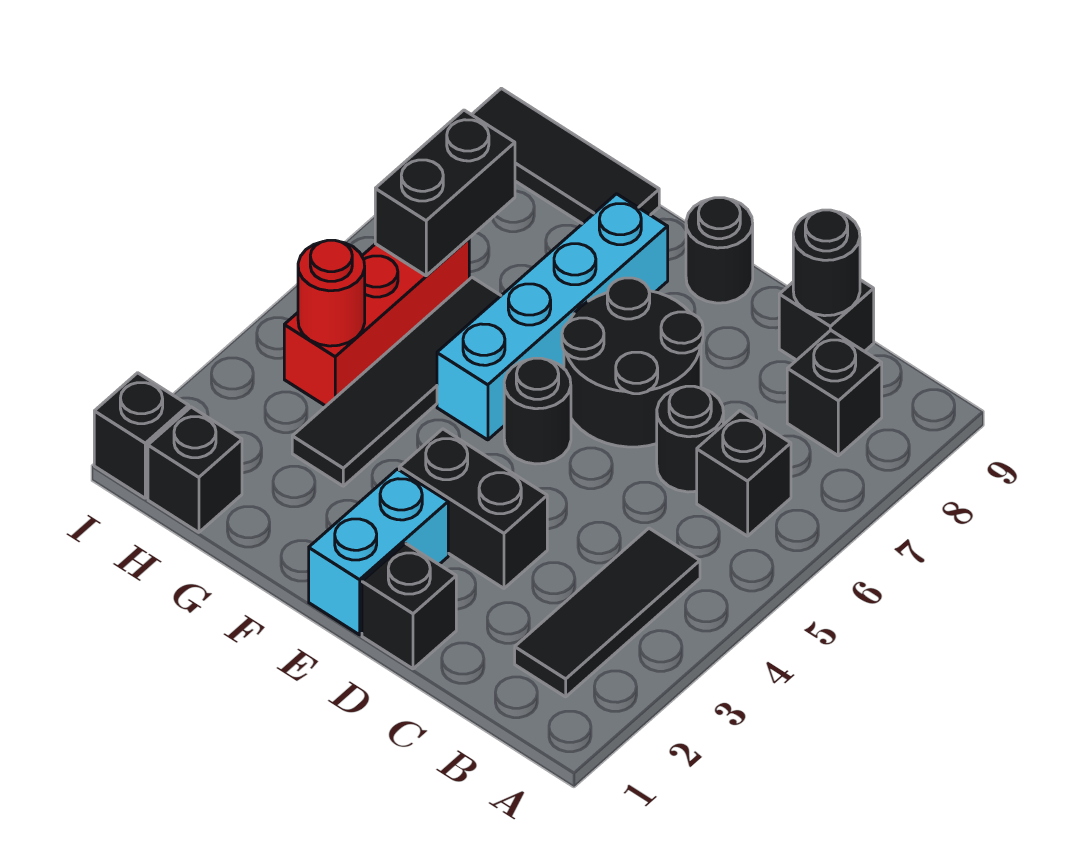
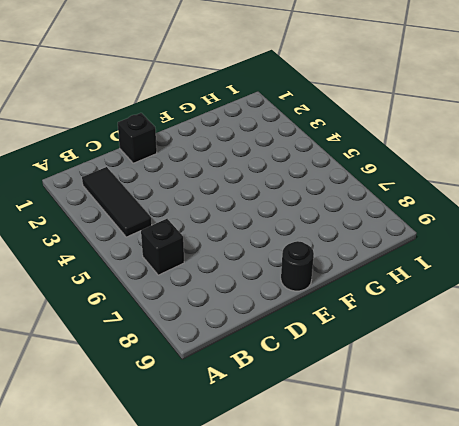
none -> black 1x1 brick [787,330,882,456]
none -> black 1x1 round brick [657,386,723,492]
none -> black 1x1 brick [779,280,874,360]

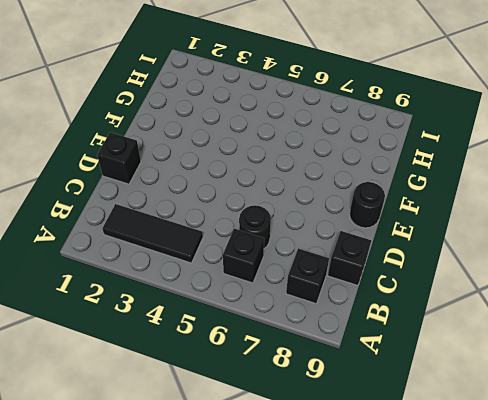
none -> black 1x2 brick [399,429,547,588]
none -> black 2x2 round brick [562,278,703,447]
none -> cyan 1x2 brick [309,469,448,635]

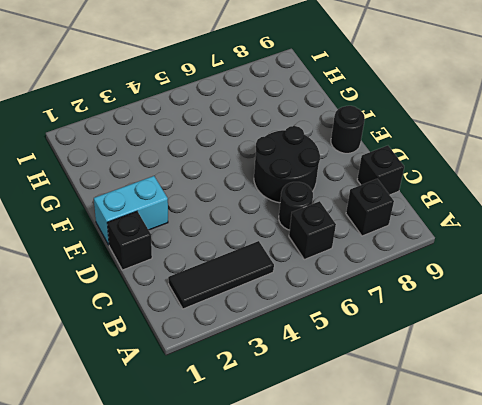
none -> black 1x2 brick [399,429,547,588]
none -> black 1x1 round brick [504,358,571,464]
none -> cyan 1x4 brick [437,194,668,440]

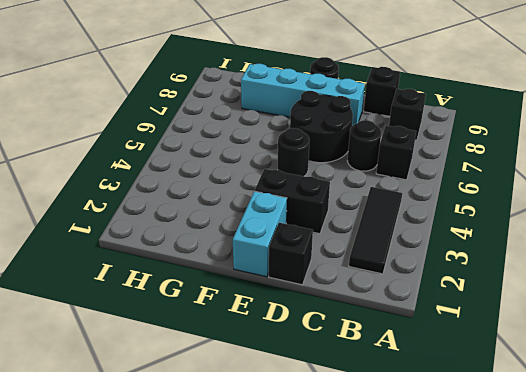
cyan 1x4 brick [241,64,365,126] -> cyan 1x4 brick turned to [437,194,668,440]
none -> black 1x4 tile [292,277,501,486]
none -> black 1x3 tile [472,88,659,224]
none -> black 1x1 brick [148,407,242,532]

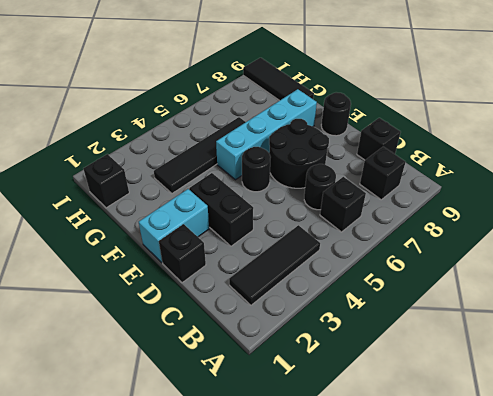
none -> red 1x3 brick [284,239,469,406]
none -> black 1x1 brick [94,373,189,498]
none -> black 1x1 round brick [793,210,860,316]

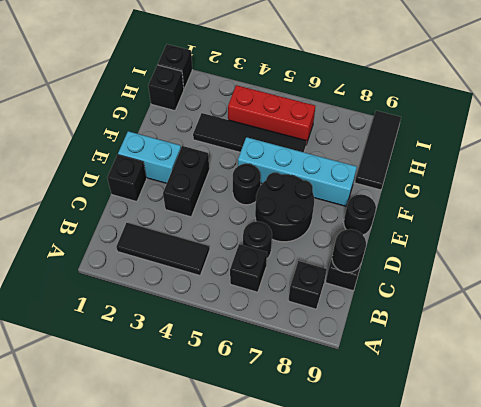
none -> red 1x1 round brick [298,240,365,346]
none -> black 1x2 brick [375,110,515,276]

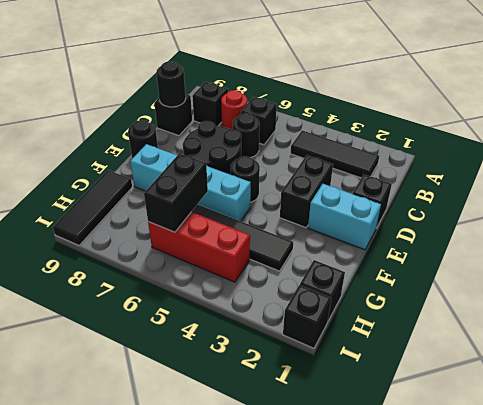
red 1x1 round brick [221,90,247,130] -> red 1x1 round brick moved to [298,240,365,346]
black 1x2 brick [144,153,208,232] -> black 1x2 brick turned to [375,110,515,276]

